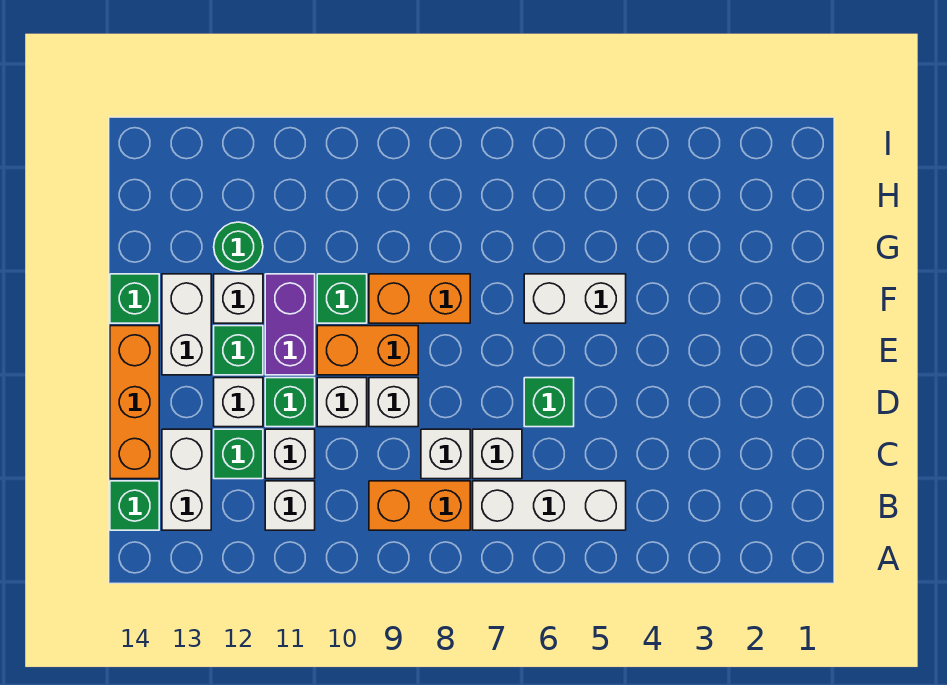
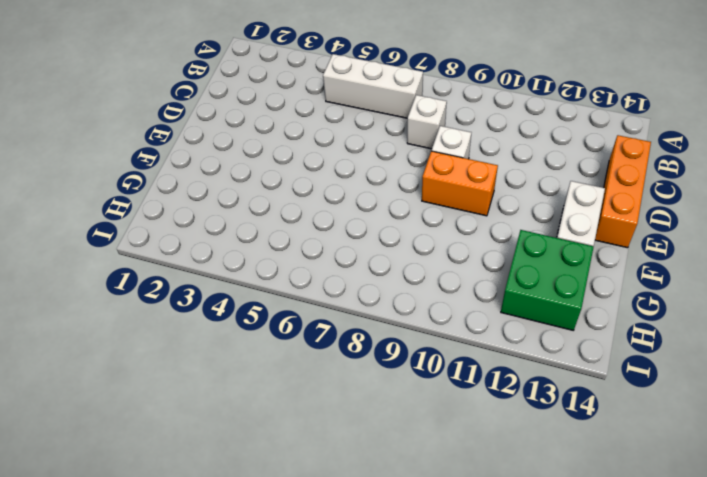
green 2x2 brick [501,230,594,330] -> green 1x1 round brick [214,222,263,271]
none -> orange 1x2 brick [369,481,470,530]
none -> white 1x1 brick [265,481,315,530]
none -> white 1x2 brick [162,429,211,530]

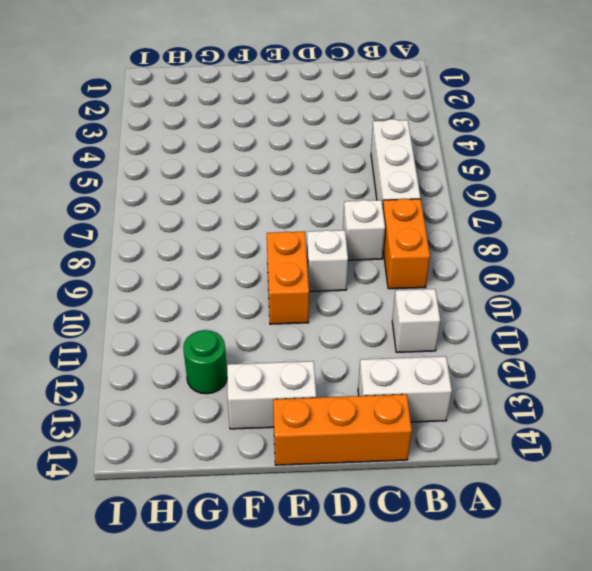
none -> green 1x1 brick [110,481,159,530]
none -> white 1x1 brick [473,429,522,479]
none -> white 1x1 brick [265,429,315,479]

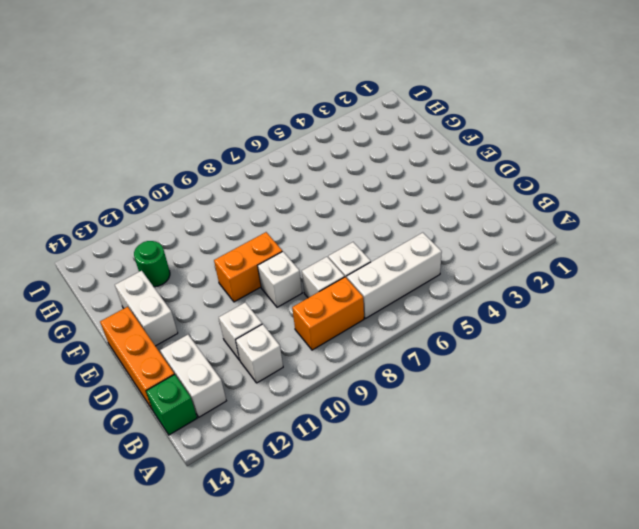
none -> green 1x1 brick [214,429,263,479]
none -> green 1x1 brick [524,378,574,427]
none -> white 1x1 brick [317,378,367,427]

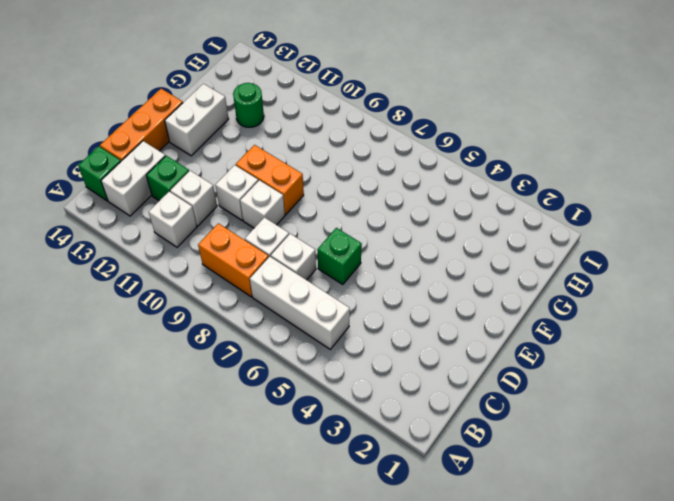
none -> green 1x1 brick [265,378,315,427]
none -> white 1x1 brick [214,378,263,427]
none -> purple 1x2 brick [265,274,315,375]

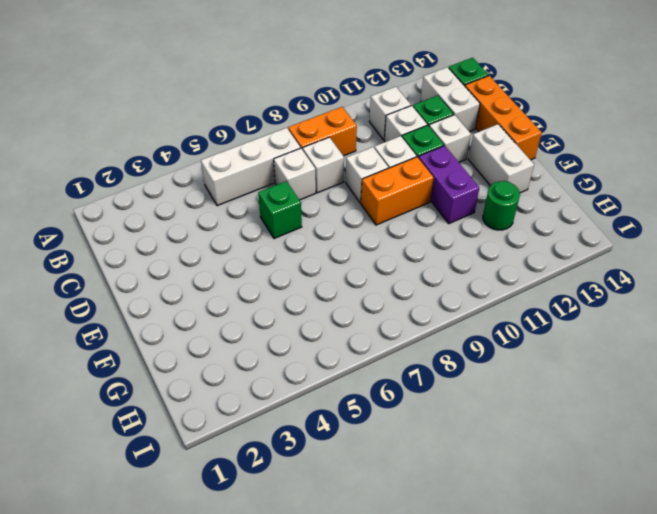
none -> green 1x1 brick [214,326,263,375]
none -> white 1x2 brick [524,274,626,323]
none -> orange 1x2 brick [369,274,470,323]

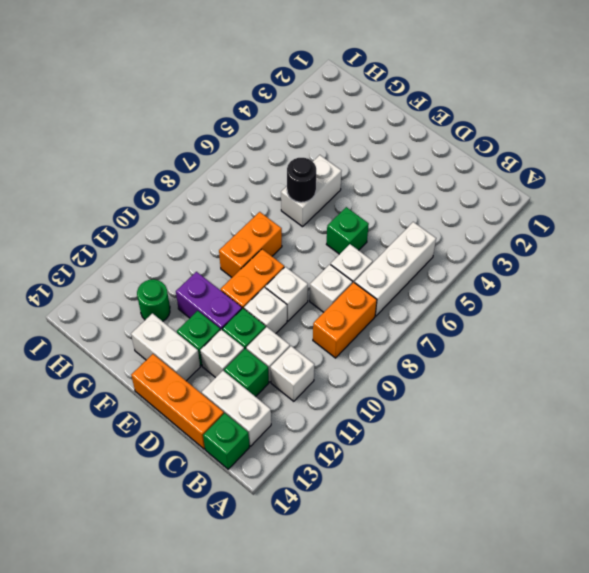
black 1x1 round brick [287,158,316,202] -> none
none -> green 1x1 brick [317,274,367,323]
none -> white 1x1 brick [214,274,263,323]
none -> green 1x1 brick [110,274,159,323]

